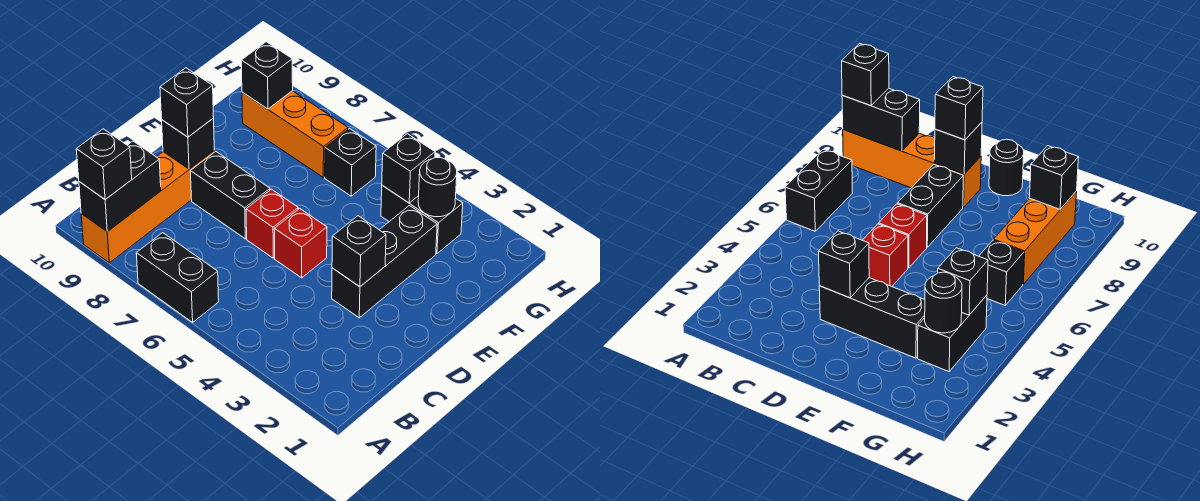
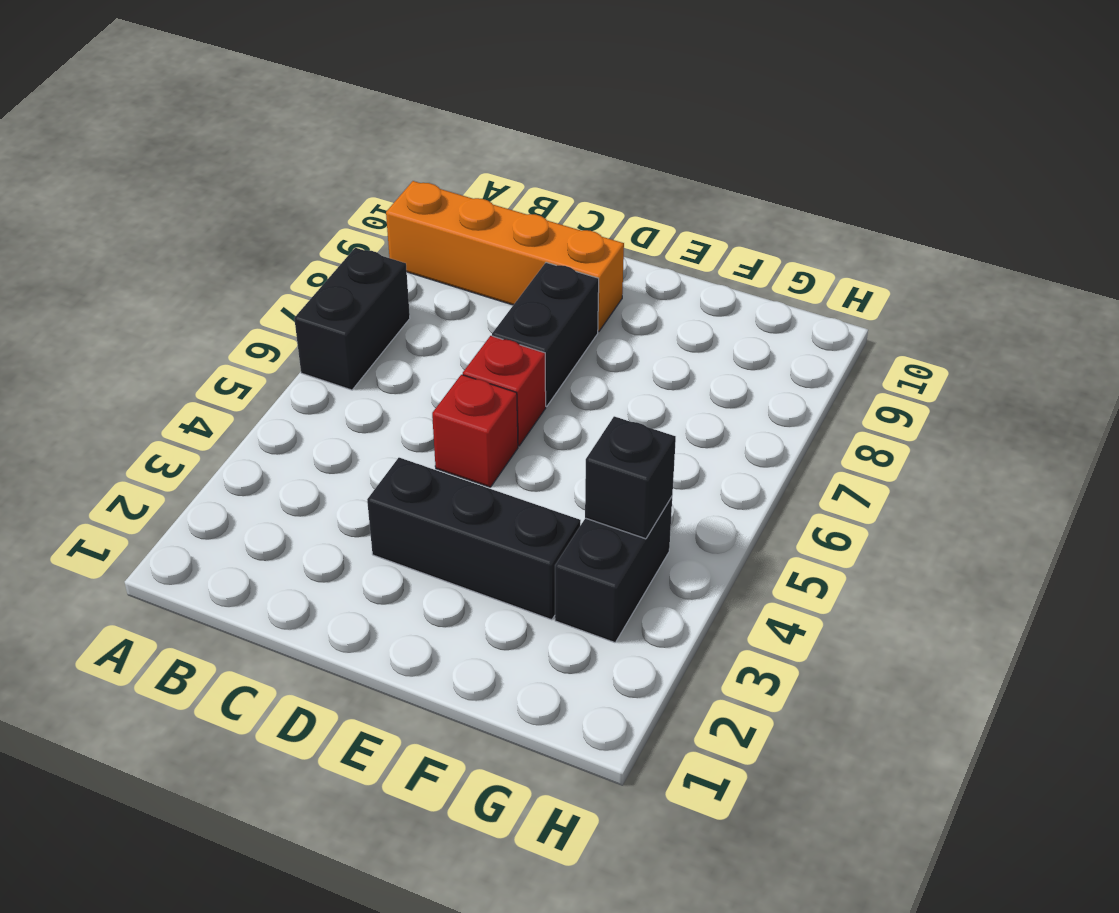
none -> black 1x1 round brick [989,139,1024,196]
none -> black 1x1 brick [325,129,376,196]
none -> orange 1x3 brick [242,91,348,177]

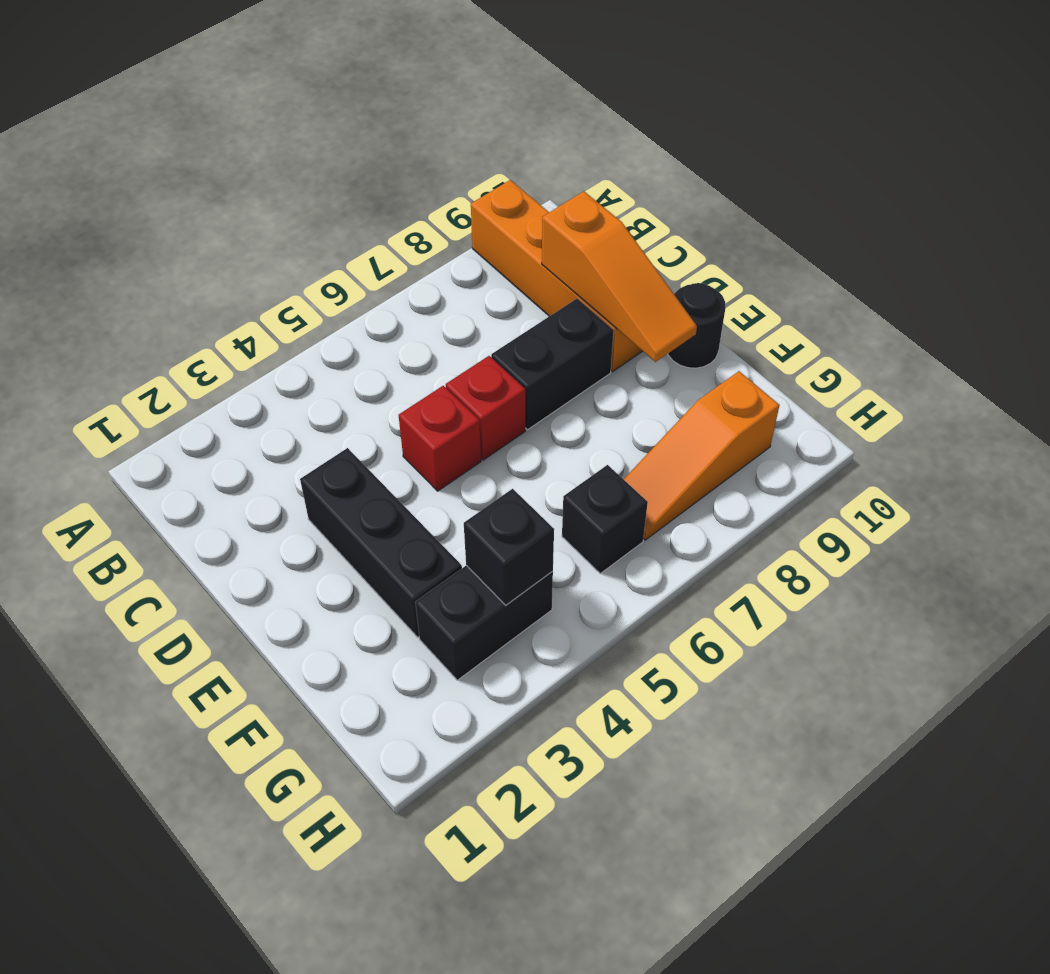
orange 1x3 slope [542,191,697,362] -> black 1x1 brick [162,119,214,169]
orange 1x3 slope [624,371,779,540] -> orange 1x3 brick [242,91,348,177]
none -> black 1x2 brick [136,233,219,322]
none -> black 1x2 brick [79,141,161,232]
none -> black 1x1 brick [332,216,386,287]

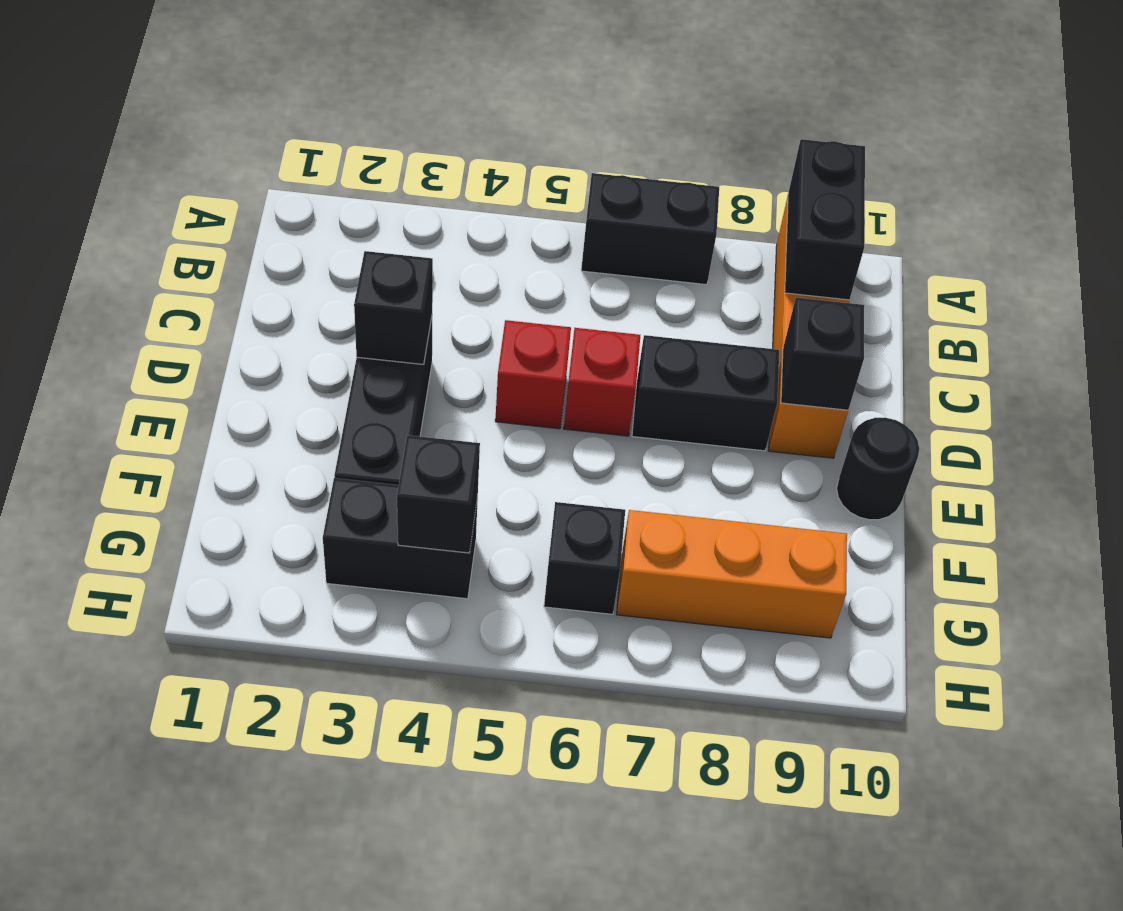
none -> black 1x1 round brick [418,158,457,217]
none -> black 1x1 brick [241,42,293,109]
none -> black 1x1 brick [76,129,132,199]

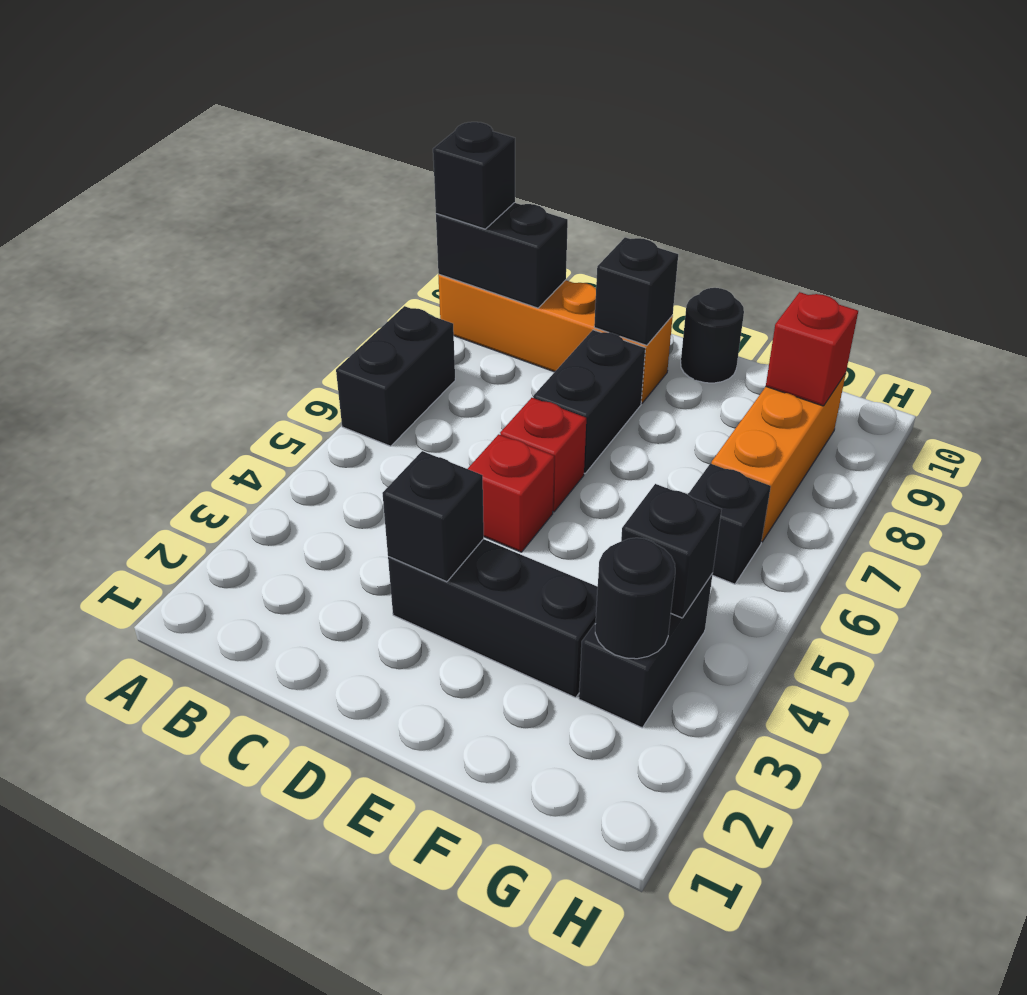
red 1x1 brick [766,292,858,406] -> black 1x1 brick [241,42,293,109]
none -> black 1x1 brick [160,68,214,137]

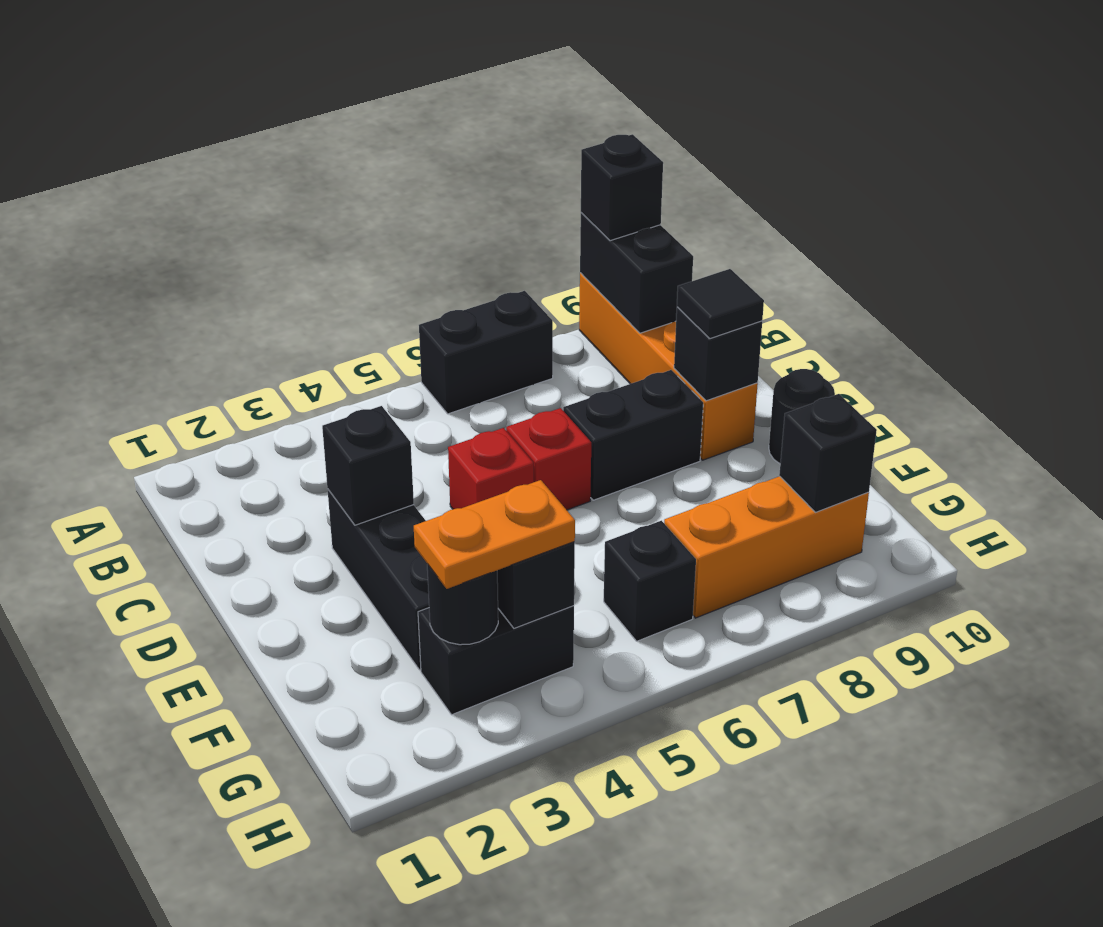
black 1x1 tile [677,269,764,339] -> black 1x1 brick [160,68,214,137]
orange 1x2 plate [414,480,575,589] -> none

